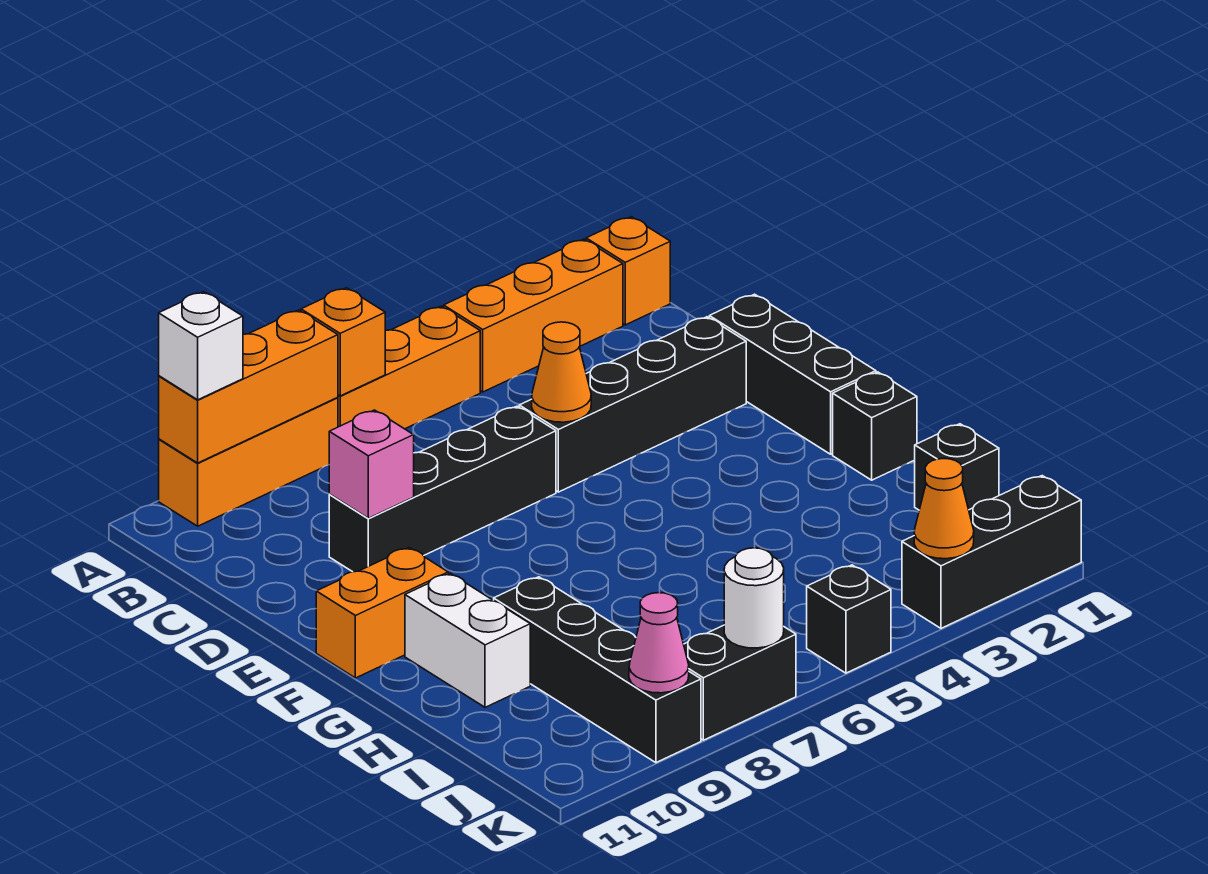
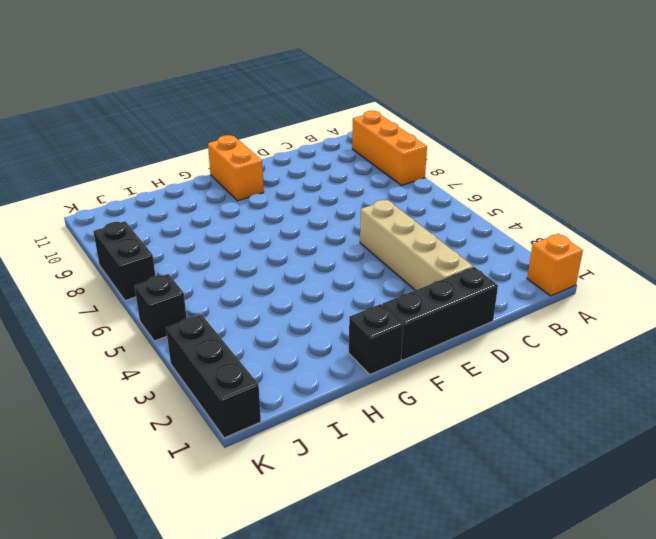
tan 1x4 brick [360,200,473,290] -> black 1x4 brick [519,317,746,492]
none -> orange 1x3 brick [444,239,623,392]
none -> orange 1x3 brick [338,306,480,429]
none -> black 1x4 brick [329,406,556,572]

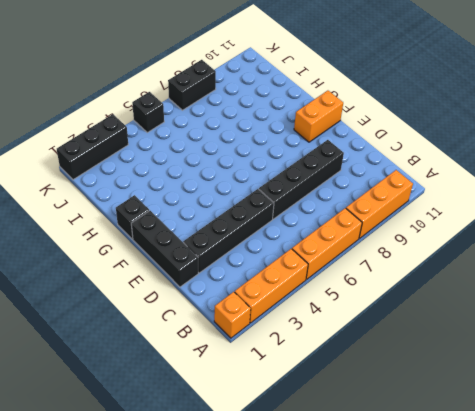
none -> white 1x2 brick [405,573,530,707]
none -> black 1x4 brick [494,577,701,763]
none -> black 1x1 brick [915,424,999,510]

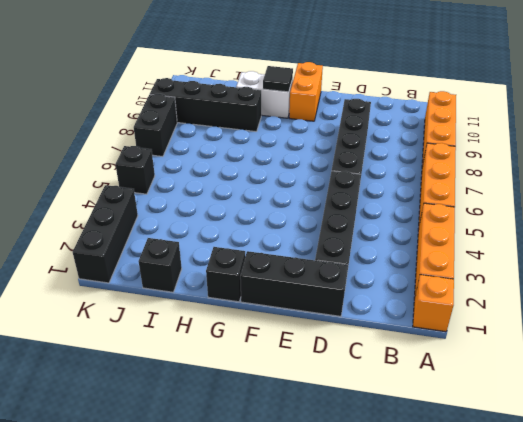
black 1x1 tile [263,66,293,92] -> none
none -> orange 1x1 brick [301,288,385,396]
none -> orange 1x3 brick [159,310,338,463]
none -> orange 1x1 cone [532,322,591,422]

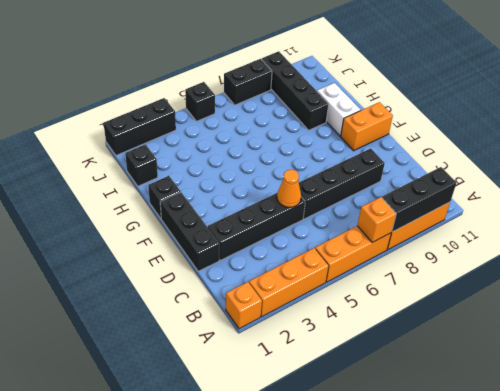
black 1x3 brick [382,167,457,232] -> orange 1x3 brick [159,310,338,463]
none -> pink 1x1 brick [329,410,414,518]
none -> orange 1x1 cone [914,458,974,559]
none -> white 1x1 round brick [724,548,784,648]

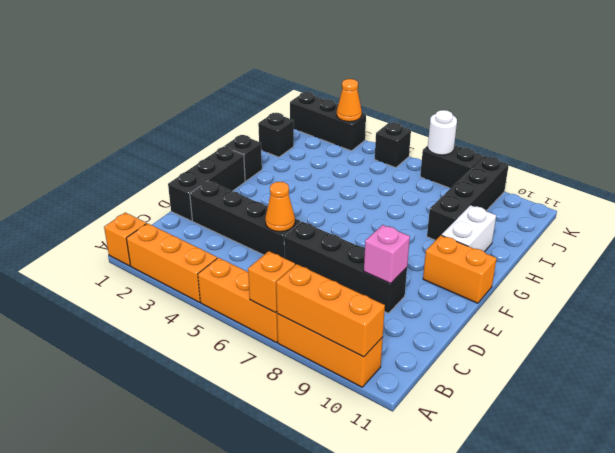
none -> pink 1x1 cone [629,593,689,693]
none -> white 1x1 brick [159,292,243,400]

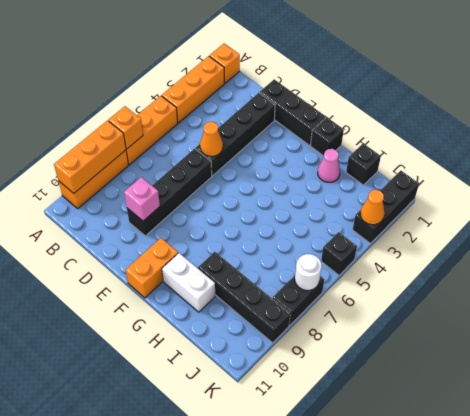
pink 1x1 cone [318,149,340,182] -> pink 1x1 cone moved to [629,593,689,693]
none -> white 1x1 brick [159,292,243,400]

